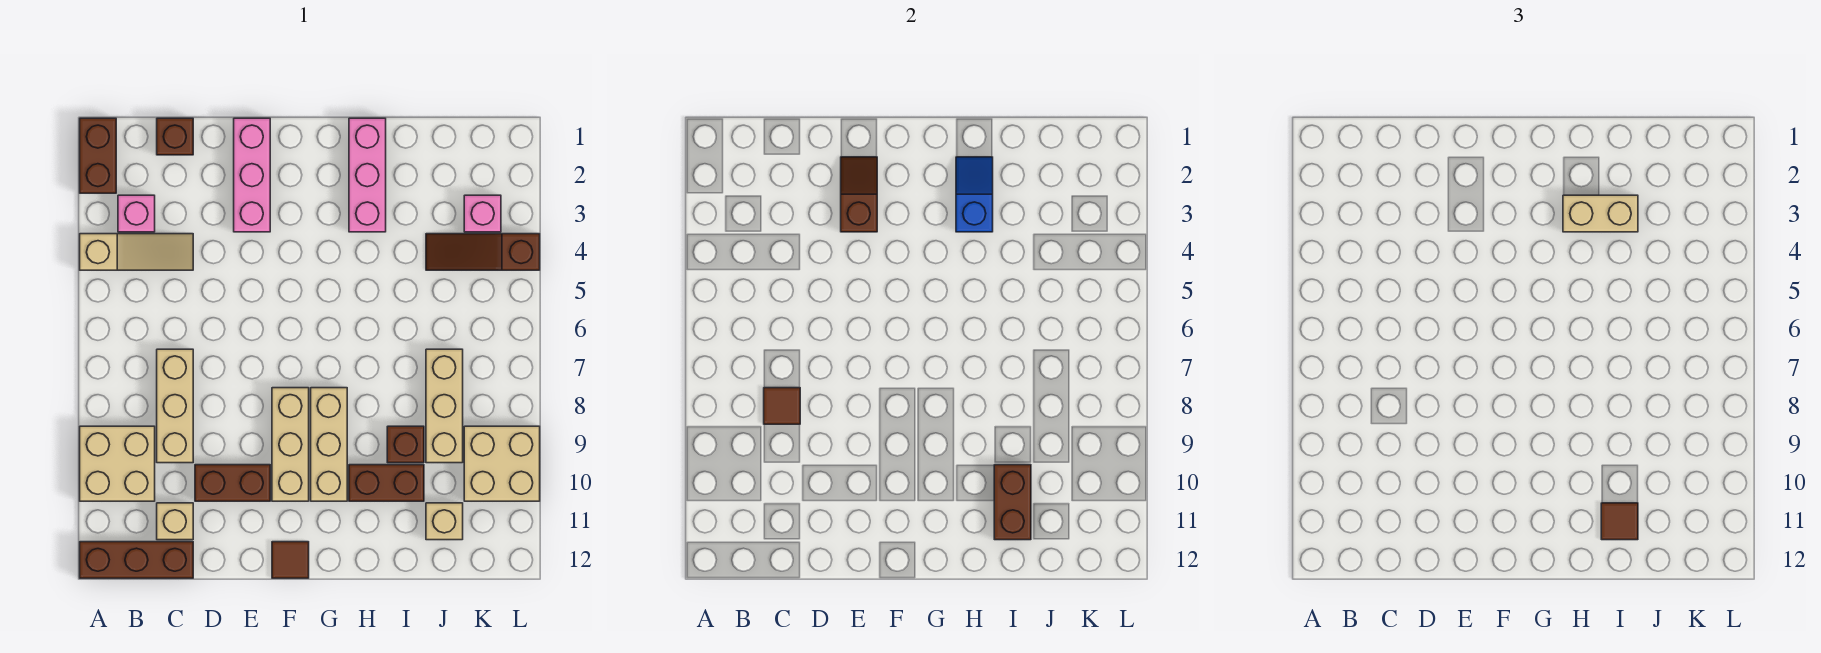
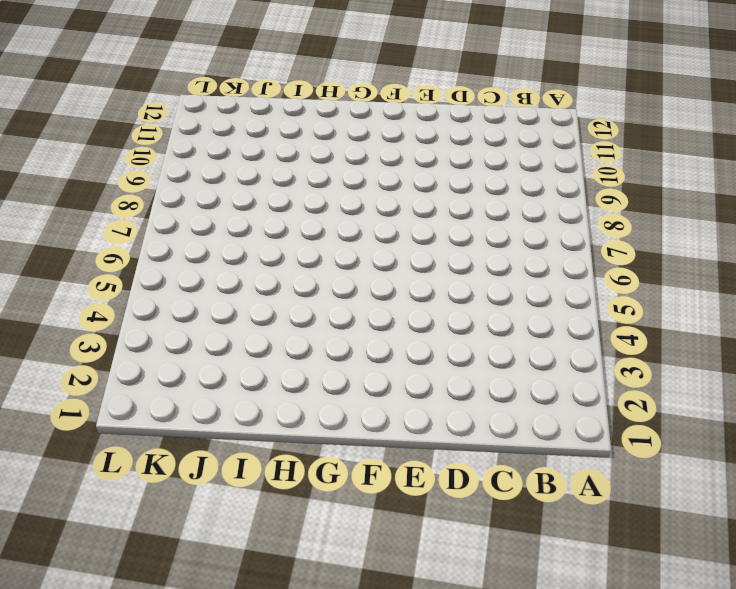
none -> brown 1x2 brick [80,118,116,193]
none -> tan 1x3 slope [80,234,193,270]
none -> tan 2x2 brick [80,426,155,501]

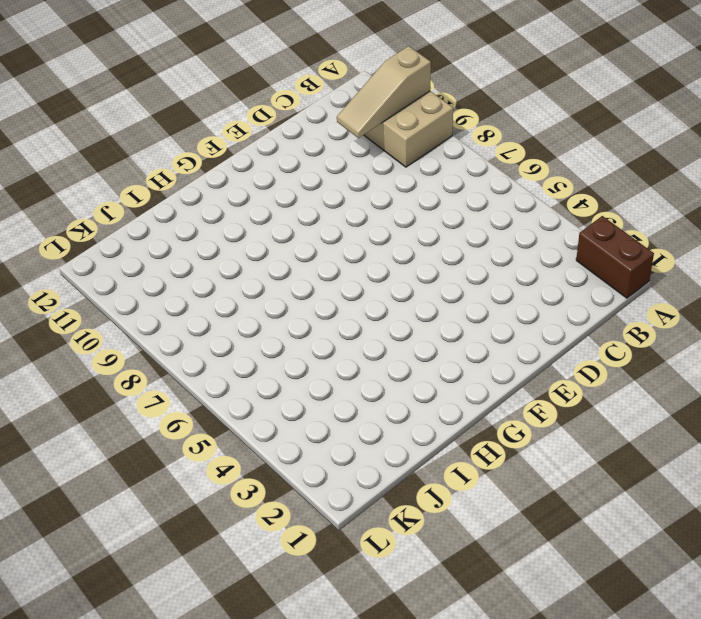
tan 1x3 slope [337,46,431,138] -> tan 1x3 slope moved to [80,234,193,270]
none -> brown 1x3 brick [80,542,193,578]
none -> pink 1x1 brick [118,195,155,232]
none -> brown 1x1 brick [157,118,193,155]

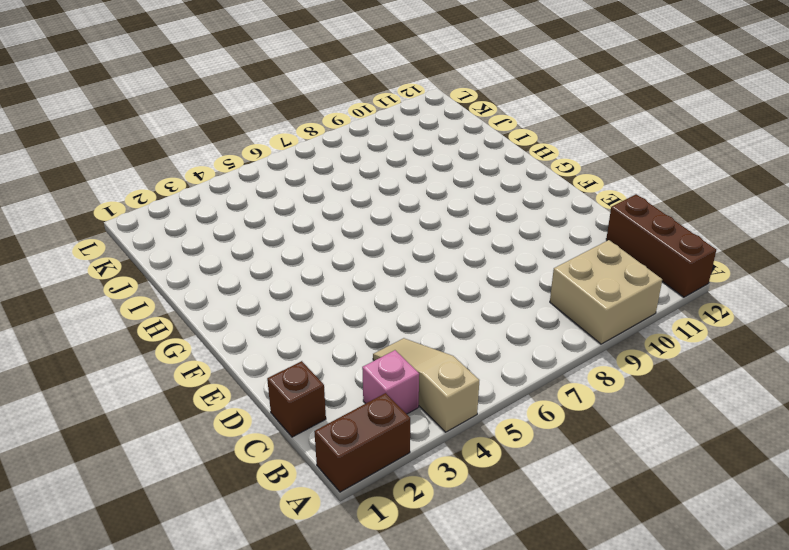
none -> tan 1x3 brick [157,349,193,463]
none -> tan 1x1 brick [157,503,193,540]
none -> brown 1x2 brick [195,465,270,501]

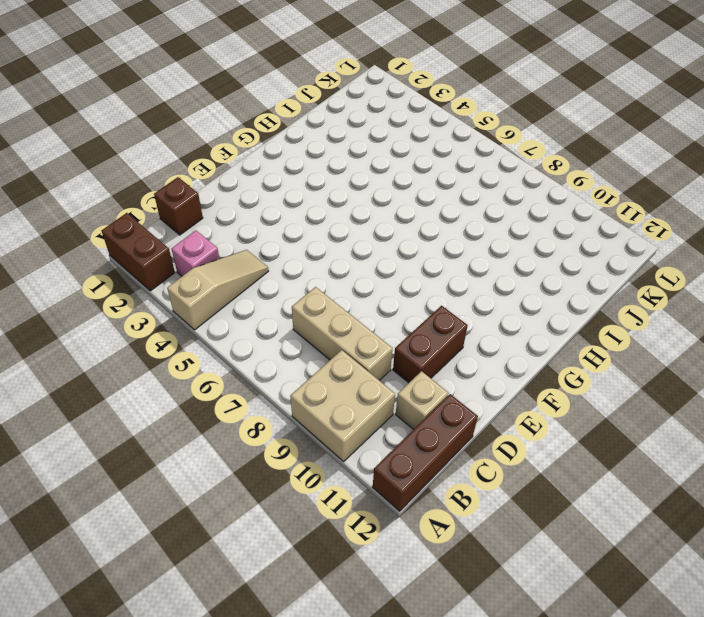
none -> pink 1x3 brick [234,118,270,232]
none -> tan 1x3 brick [272,388,309,501]
none -> brown 1x1 tile [272,542,309,578]

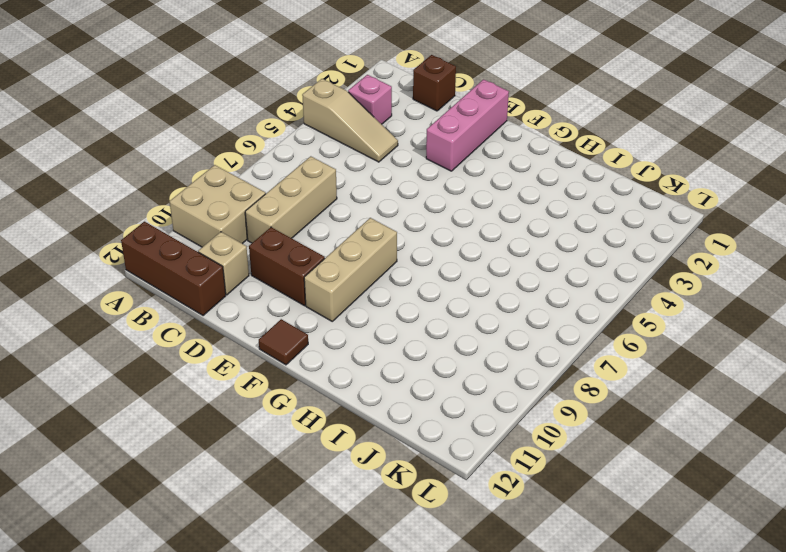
none -> brown 1x2 brick [80,118,116,193]
none -> tan 1x3 brick [311,388,347,501]
none -> pink 1x3 brick [349,118,386,232]

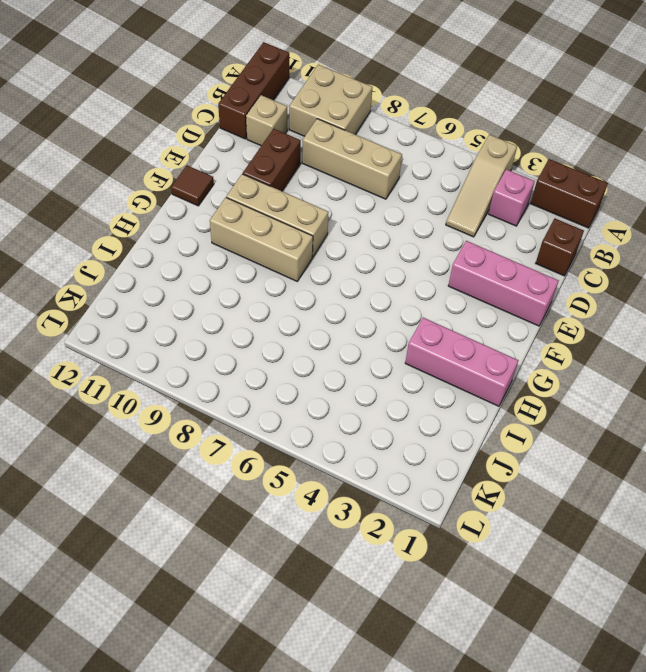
none -> brown 1x2 brick [349,465,424,501]
none -> brown 1x1 brick [387,426,424,463]
none -> brown 1x3 slope [426,234,540,270]

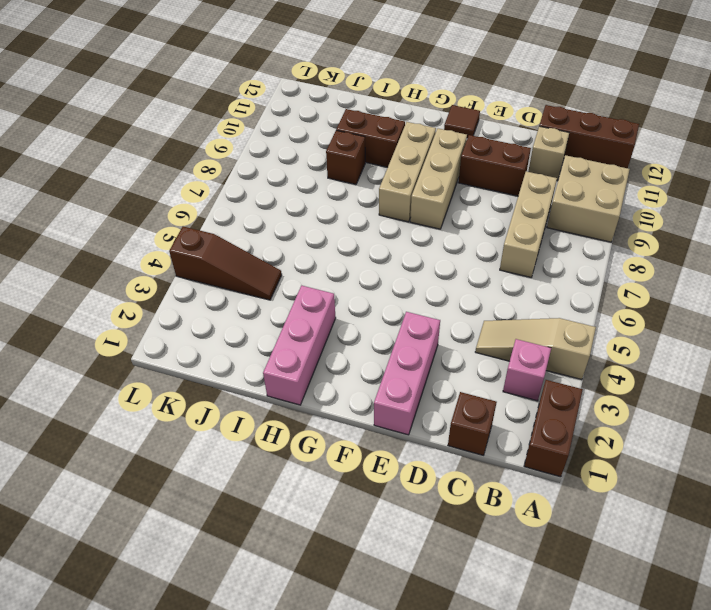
none -> tan 1x3 brick [426,349,463,463]
none -> tan 1x1 brick [426,503,463,540]
none -> pink 1x1 brick [464,195,501,232]

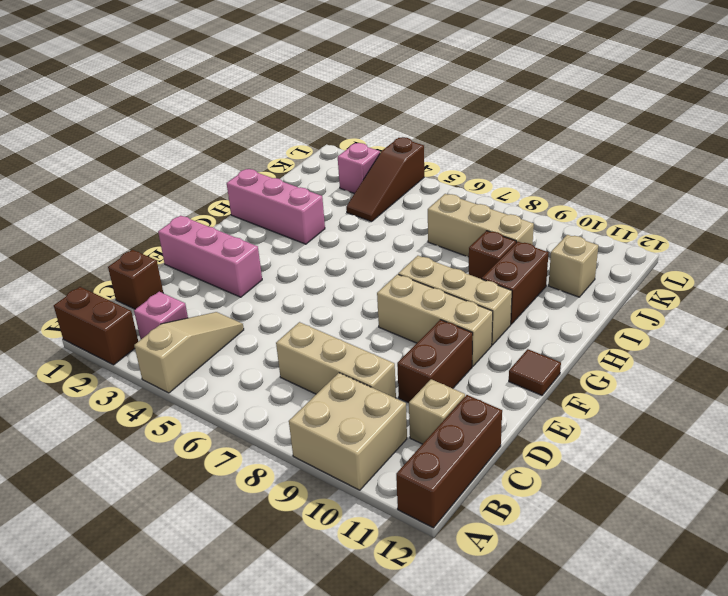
none -> tan 2x2 brick [464,426,540,501]
none -> brown 1x1 tile [764,388,800,424]
none -> brown 1x2 slope [841,157,877,232]

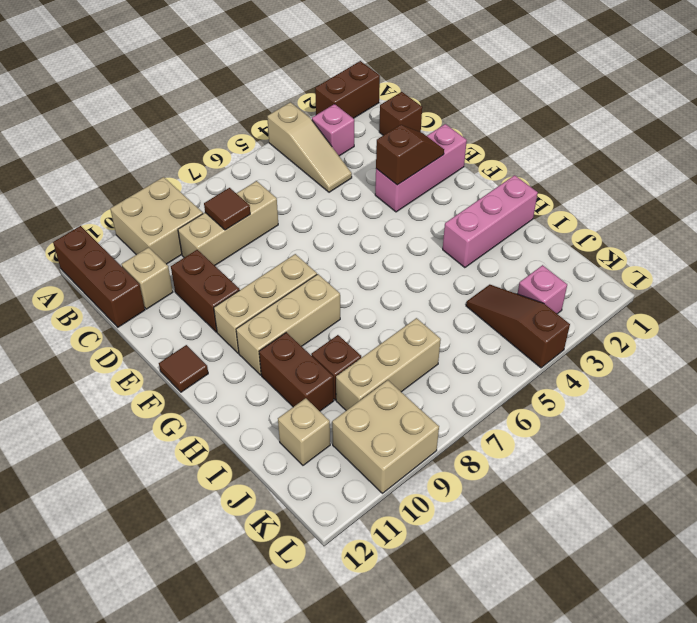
none -> blue 1x2 slope [956,157,993,232]
none -> brown 1x2 brick [994,465,1031,540]
none -> tan 1x2 brick [1563,195,1638,232]

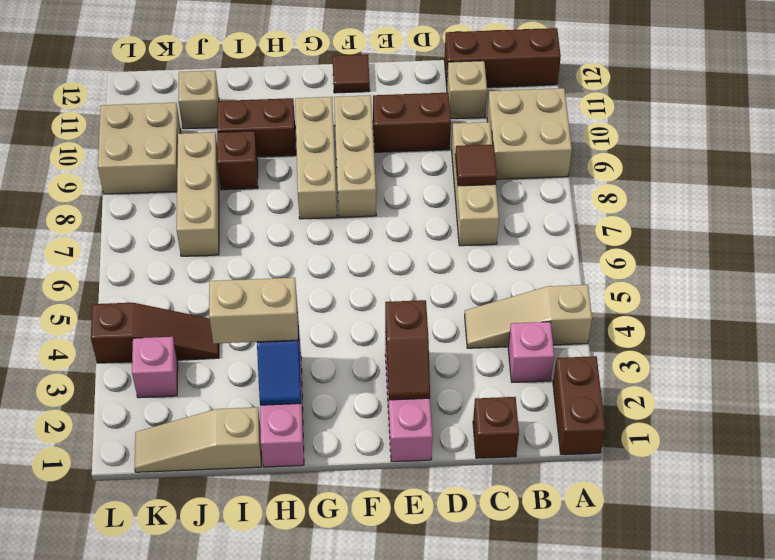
tan 1x3 slope [134,407,261,472] -> none
none -> brown 1x2 brick [994,465,1031,540]
none -> brown 1x1 tile [1601,503,1638,540]

